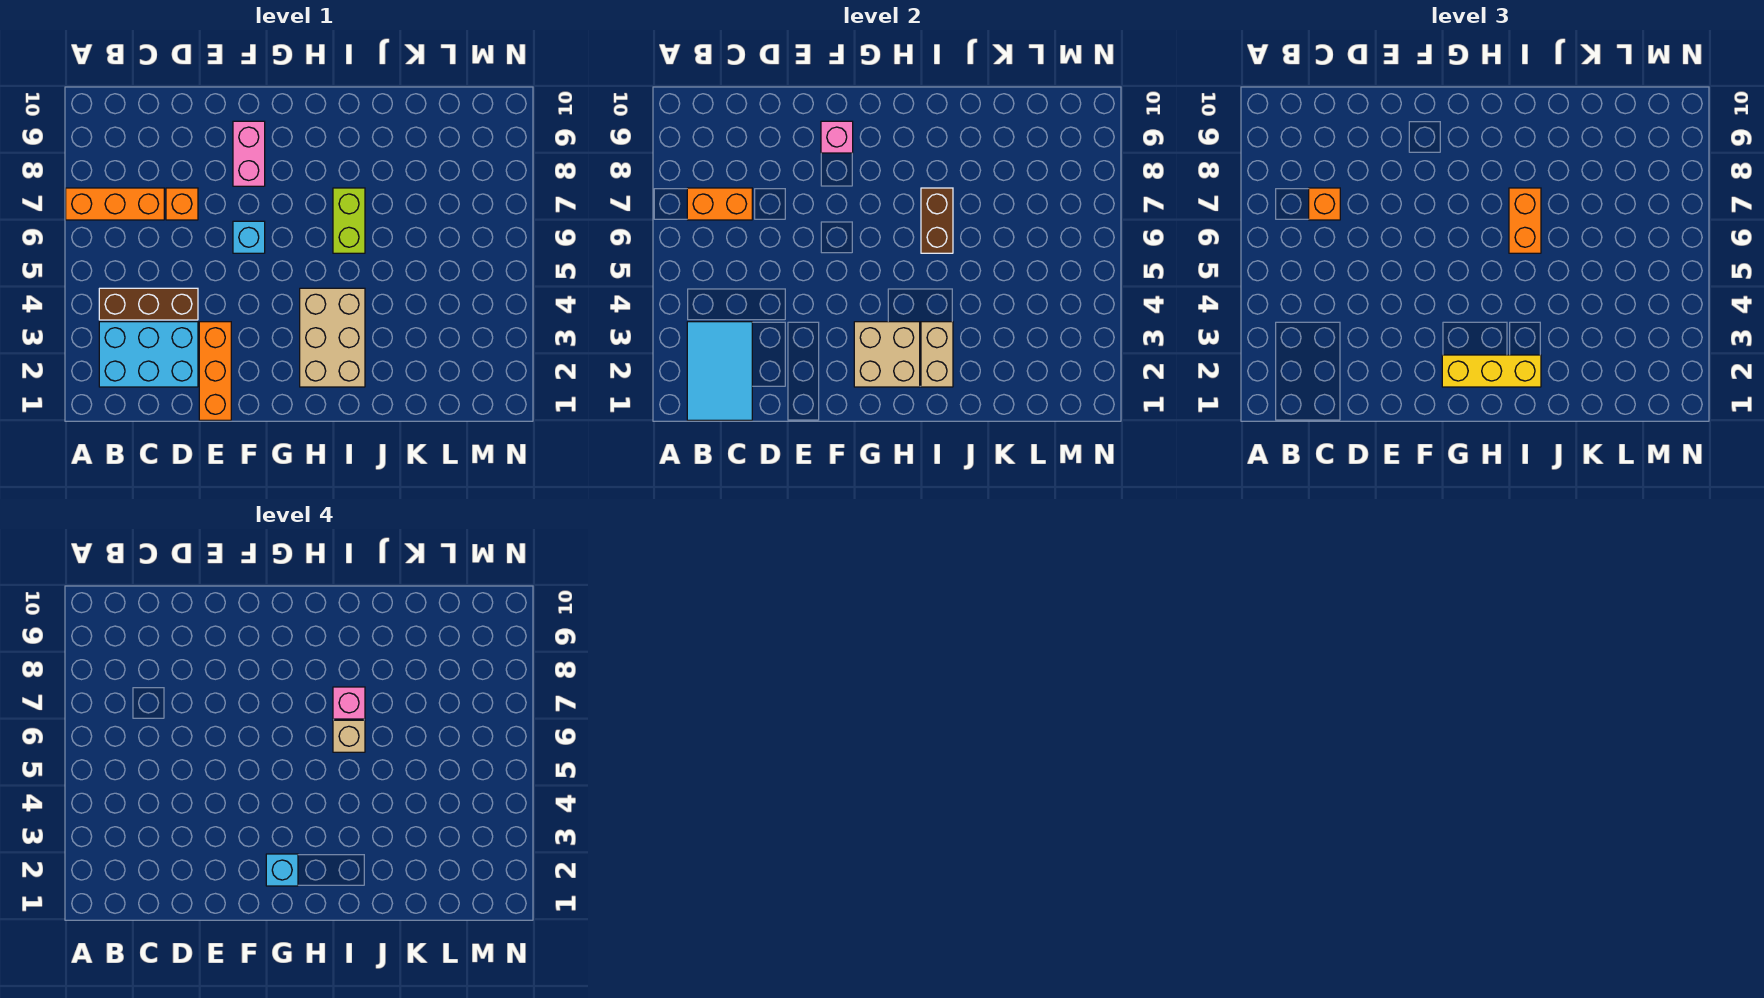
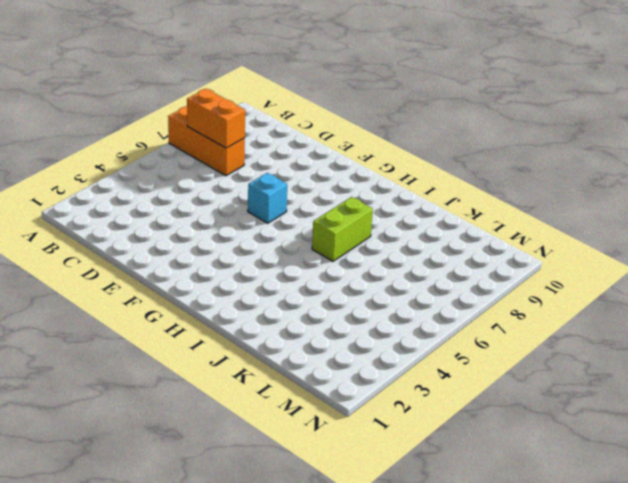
none -> cyan 2x3 brick [99,322,198,387]
none -> brown 1x3 brick [99,288,198,320]
none -> orange 1x1 brick [166,188,198,220]

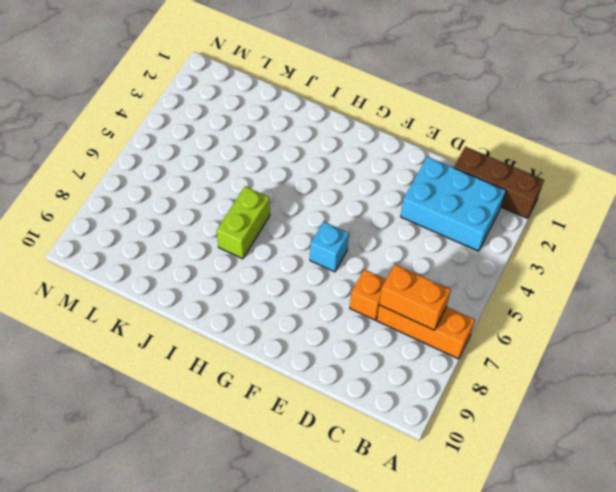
brown 1x3 brick [454,147,544,218] -> brown 1x3 brick moved to [99,288,198,320]
none -> orange 1x3 brick [199,322,231,420]
none -> pink 1x2 brick [233,121,265,186]
none -> tan 2x3 brick [300,288,365,387]

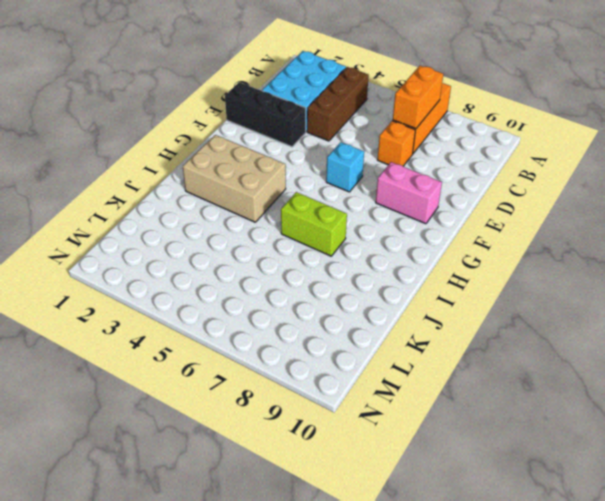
black 1x3 brick [225,82,306,147] -> orange 1x3 brick [199,322,231,420]
none -> cyan 2x3 tile [687,322,752,420]
none -> pink 1x1 brick [821,121,853,153]
none -> tan 2x2 brick [854,322,920,387]

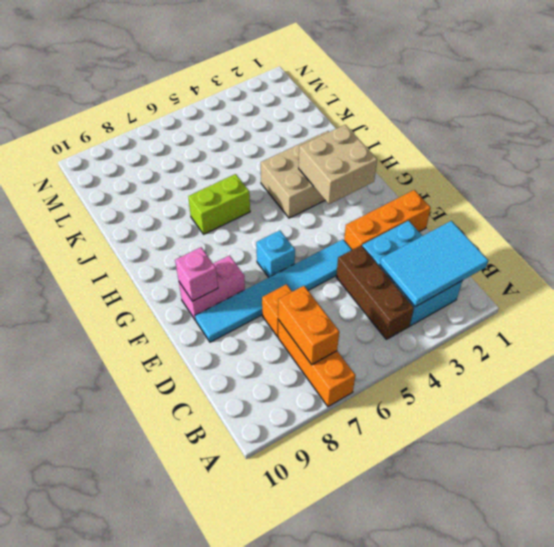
cyan 1x6 tile [195,240,352,342] -> none
none -> tan 1x2 brick [921,322,953,387]
none -> brown 1x2 brick [921,188,953,253]
none -> orange 1x1 brick [1309,188,1340,220]

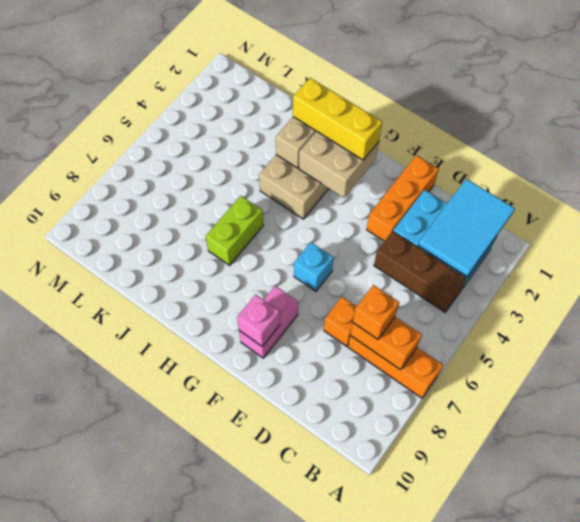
none -> brown 1x2 brick [921,188,953,253]
none -> orange 1x2 brick [1509,188,1541,253]
none -> cyan 1x1 brick [266,854,298,886]

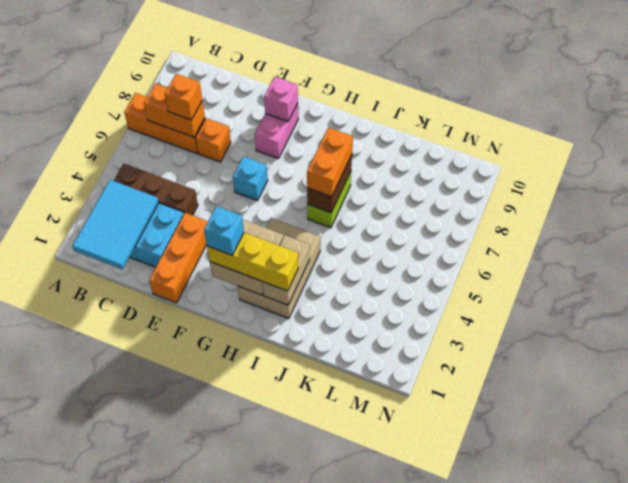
none -> tan 1x1 brick [333,720,365,752]
none -> pink 1x1 brick [333,687,365,719]

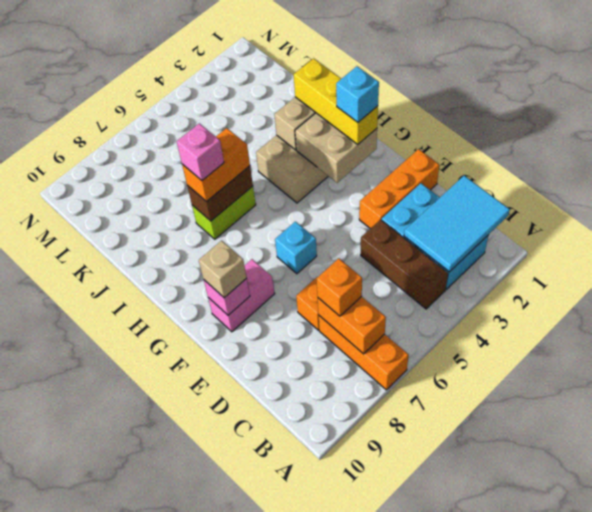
tan 1x1 brick [199,241,247,298] -> tan 1x1 brick moved to [333,720,365,752]

